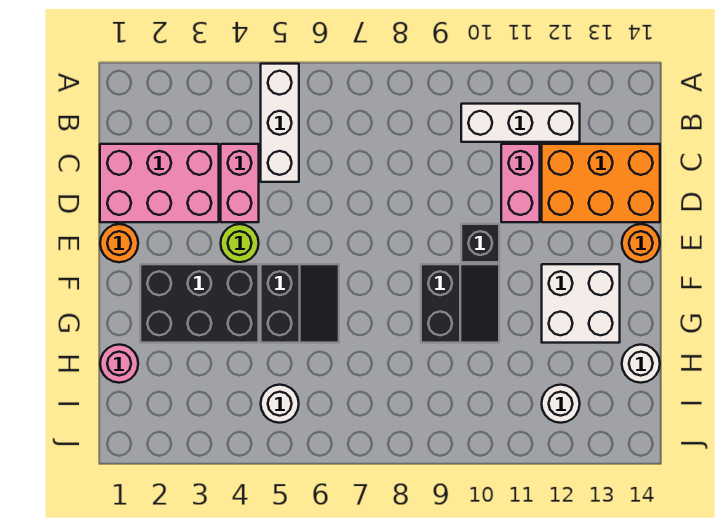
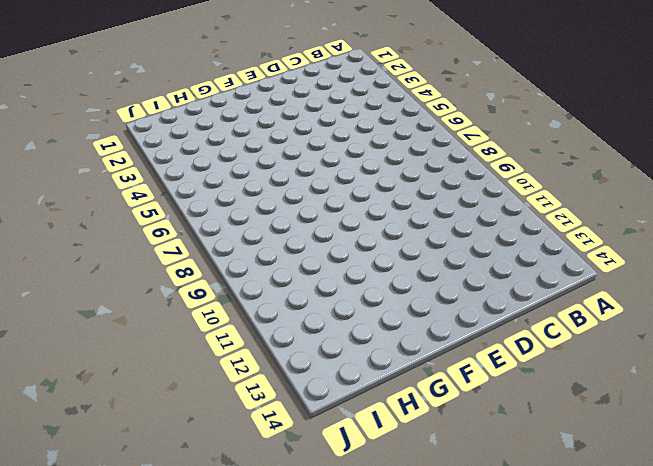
none -> white 1x3 brick [261,64,299,182]
none -> white 1x3 brick [461,104,580,142]
none -> pink 2x3 brick [100,144,219,222]

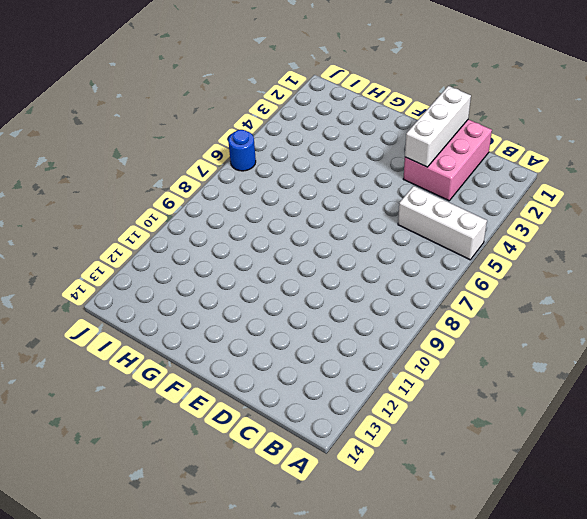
white 1x3 brick [405,86,471,167] -> white 1x3 brick moved to [461,104,580,142]
blue 1x1 round brick [228,130,256,171] -> none
none -> pink 1x2 brick [221,144,259,222]
none -> pink 1x2 brick [501,144,540,222]
none -> orange 2x3 brick [542,144,660,222]

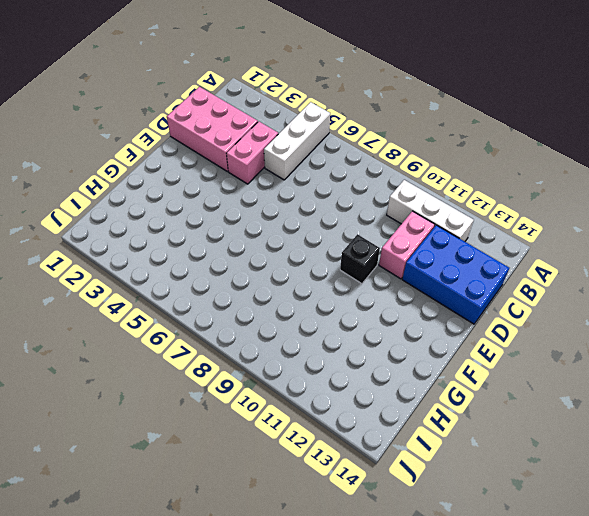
blue 2x3 brick [402,225,509,324] -> orange 2x3 brick [542,144,660,222]
none -> orange 1x1 round brick [100,224,138,262]
none -> lime 1x1 round brick [221,224,259,262]
none -> orange 1x1 round brick [622,224,660,262]

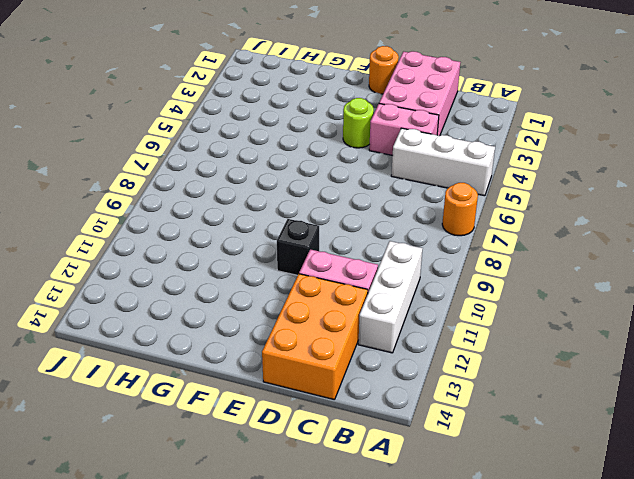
orange 1x1 round brick [442,183,478,236] -> orange 1x1 round brick moved to [622,224,660,262]
none -> black 2x3 brick [140,264,259,343]
none -> black 2x2 slope [261,264,339,343]
none -> black 2x2 slope [421,264,499,343]

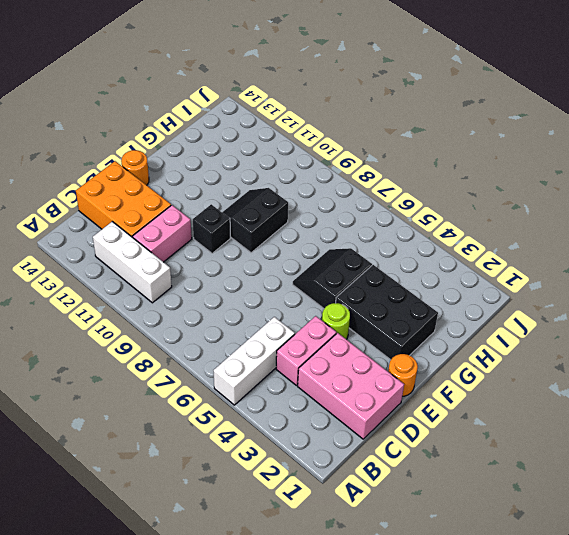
none -> white 2x2 brick [542,264,620,343]
none -> pink 1x1 round brick [100,345,138,383]
none -> white 1x1 round brick [622,345,660,383]

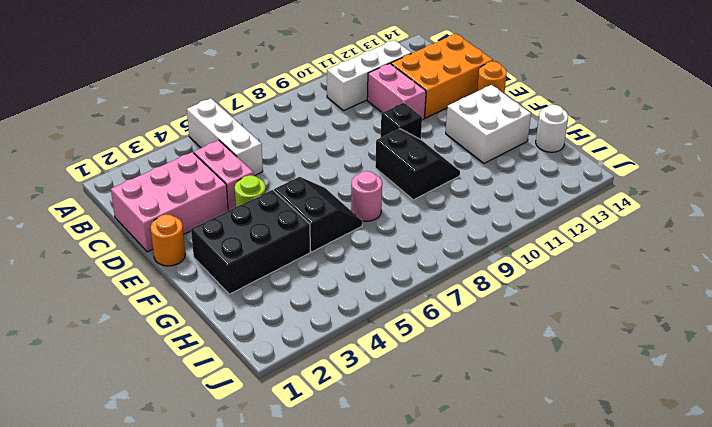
pink 1x1 round brick [351,171,382,221] -> pink 1x1 round brick moved to [100,345,138,383]
none -> white 1x1 round brick [261,385,299,423]
none -> white 1x1 round brick [542,385,580,423]

